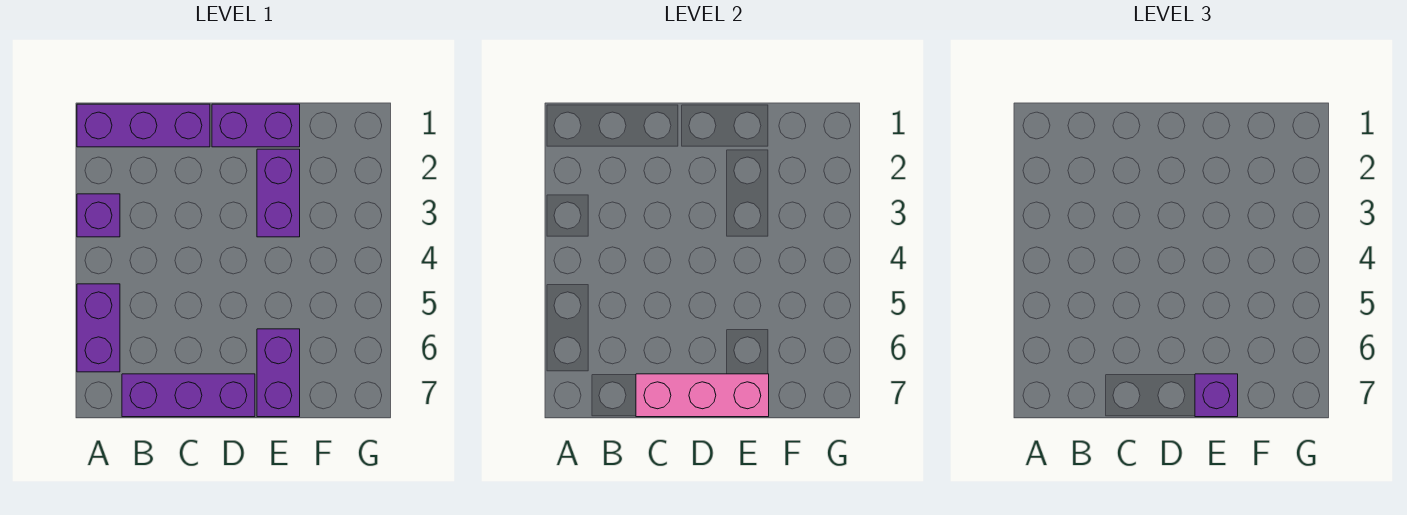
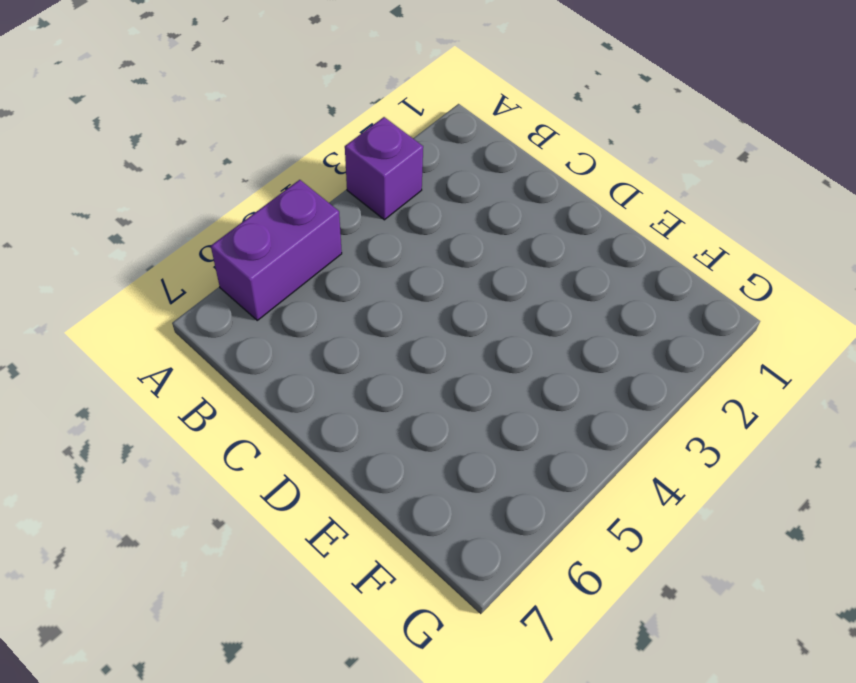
none -> purple 1x3 brick [77,104,210,147]
none -> purple 1x3 brick [122,374,255,417]

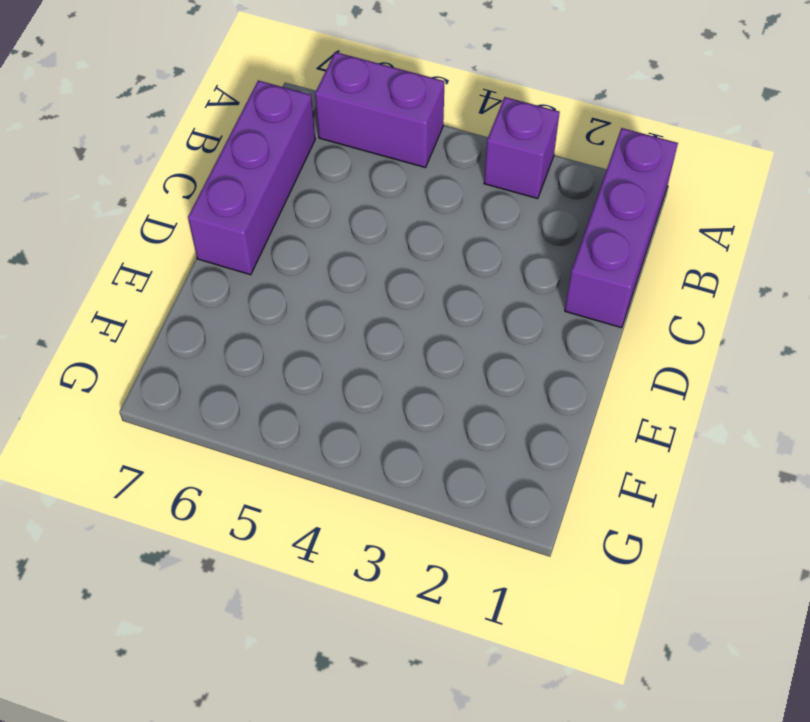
none -> purple 1x2 brick [212,104,300,147]
none -> purple 1x2 brick [257,149,300,237]

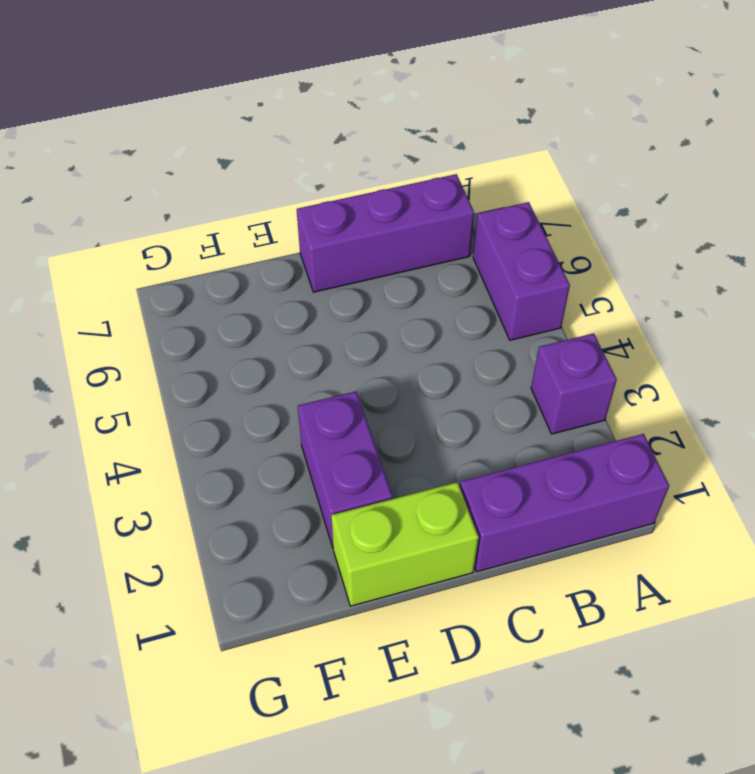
lime 1x2 brick [331,482,479,606] -> purple 1x2 brick [212,104,300,147]
none -> purple 1x2 brick [257,329,300,417]
none -> pink 1x3 brick [636,374,769,417]

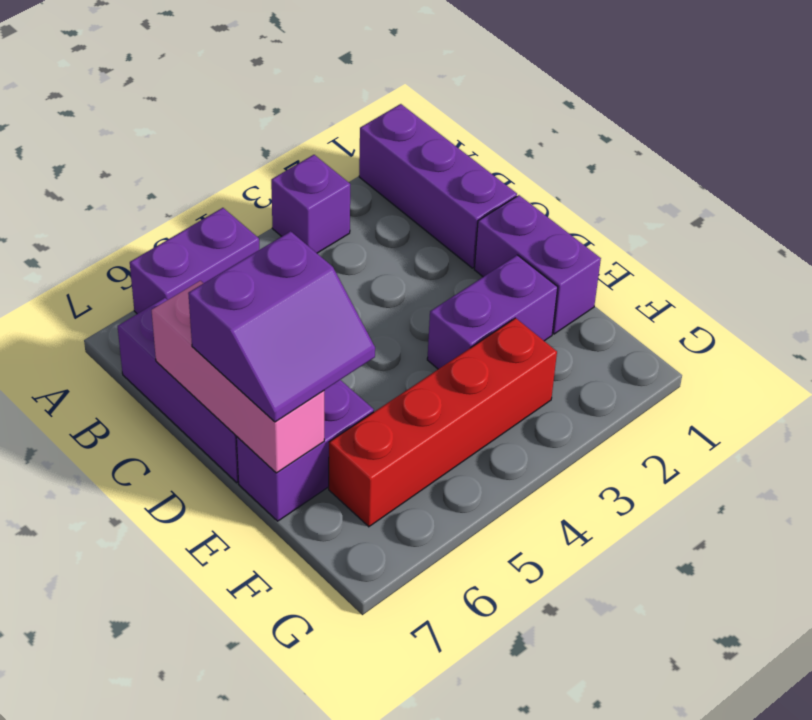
purple 2x2 slope [188,231,375,422] -> purple 1x1 brick [1195,374,1238,417]
red 1x4 brick [329,318,557,527] -> none

